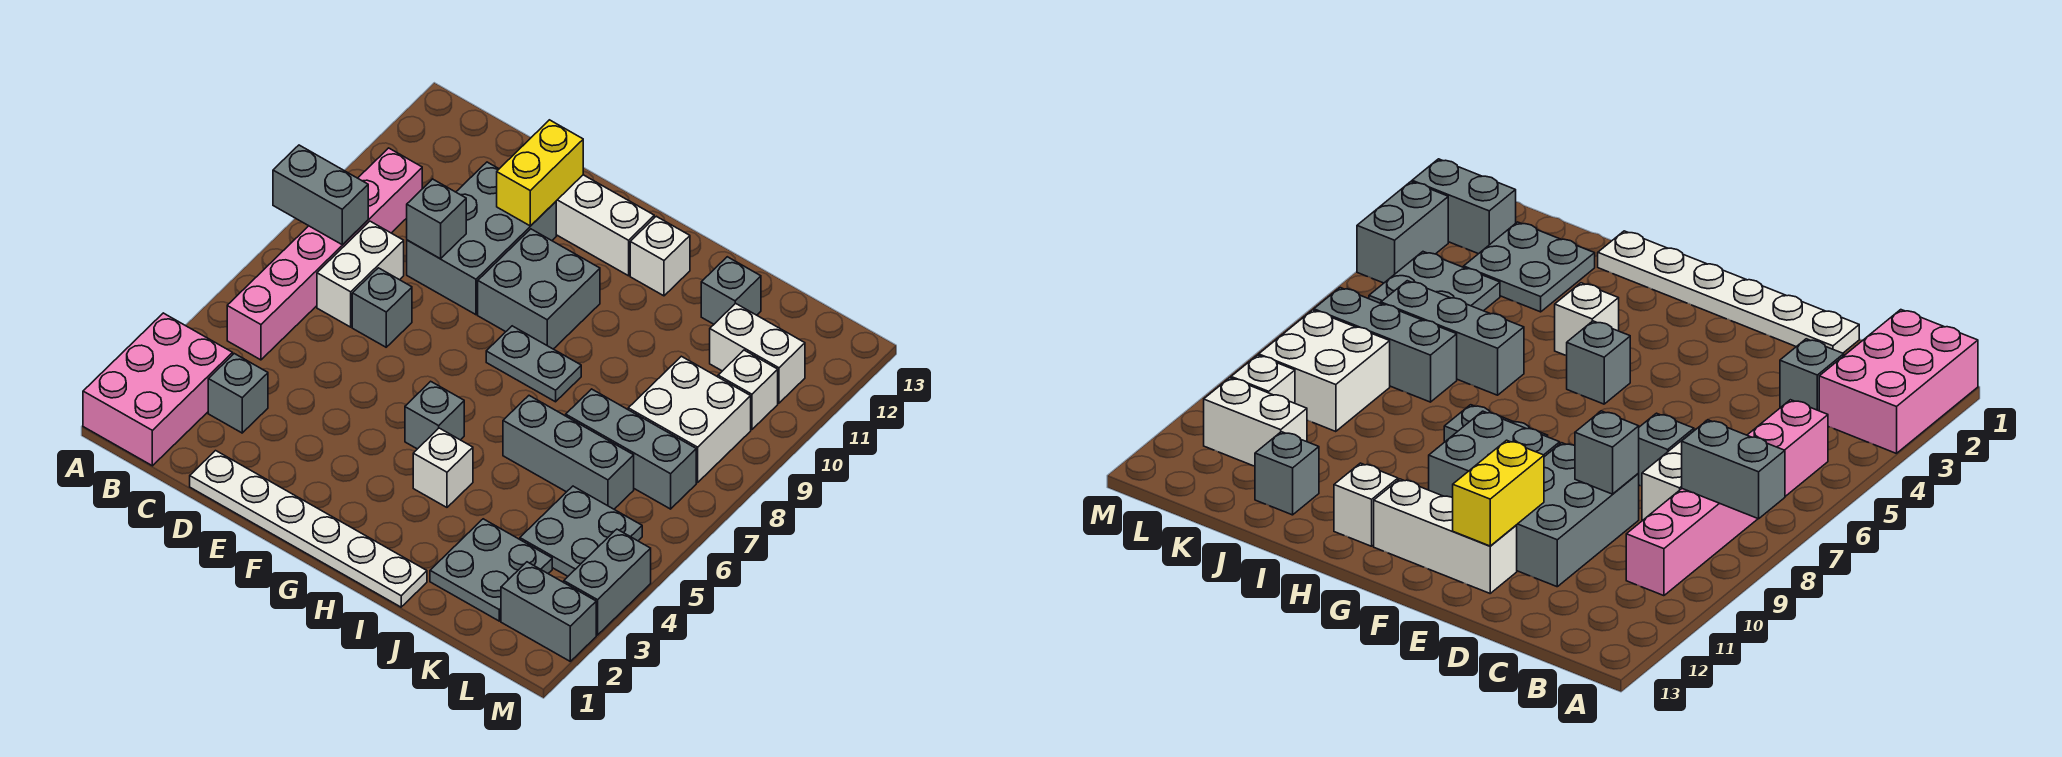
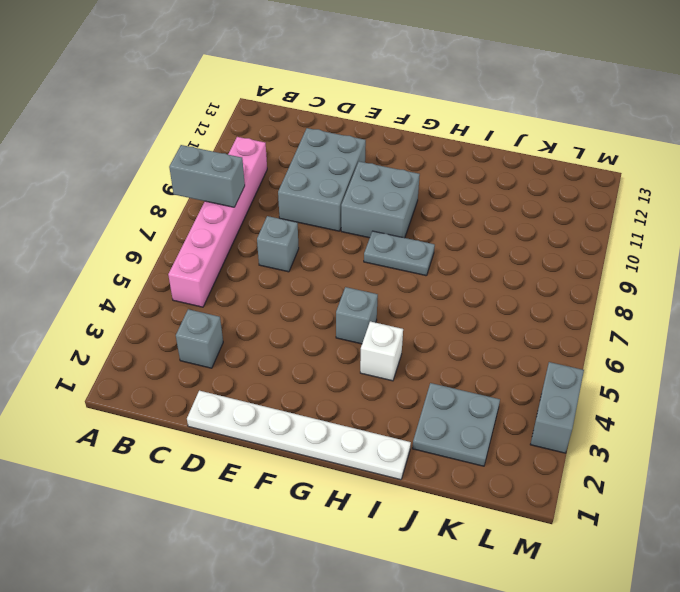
none -> pink 2x3 brick [83,313,233,466]
none -> white 1x2 brick [317,221,404,327]
none -> white 1x3 brick [556,175,654,276]

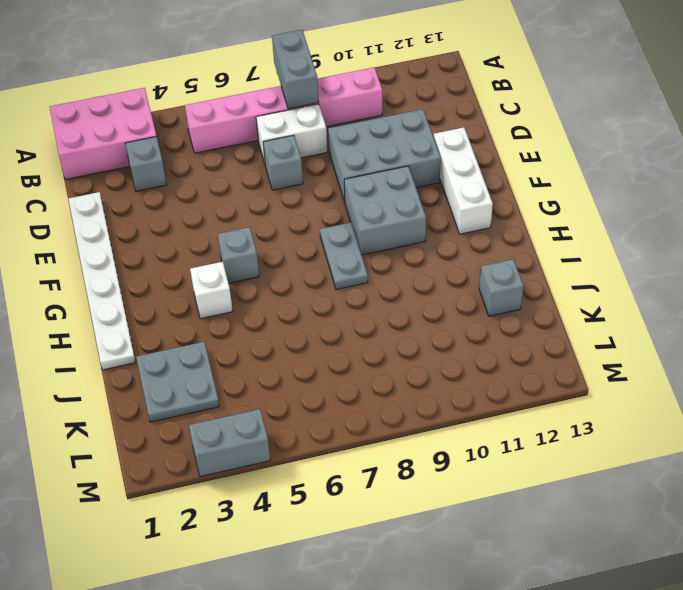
none -> white 1x1 brick [630,216,690,296]
none -> grey 1x3 brick [503,396,634,509]
none -> grey 1x3 brick [566,389,696,509]

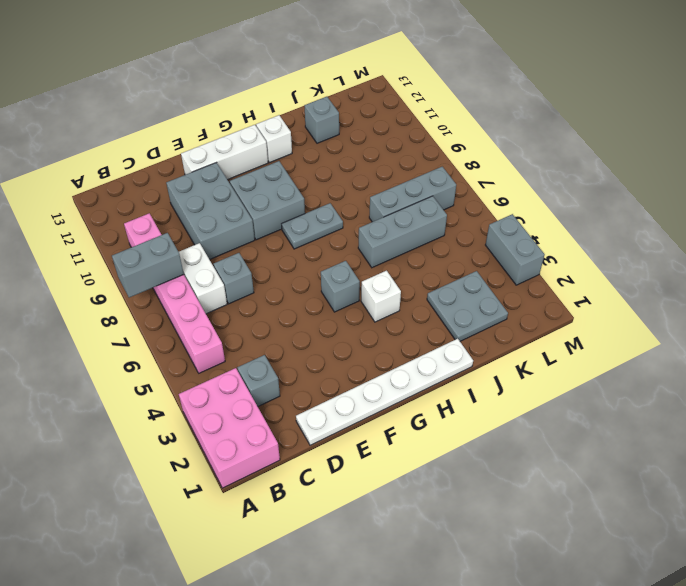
none -> grey 2x2 plate [520,486,642,576]
none -> white 2x2 brick [628,356,751,482]
none -> white 1x2 brick [710,303,805,403]

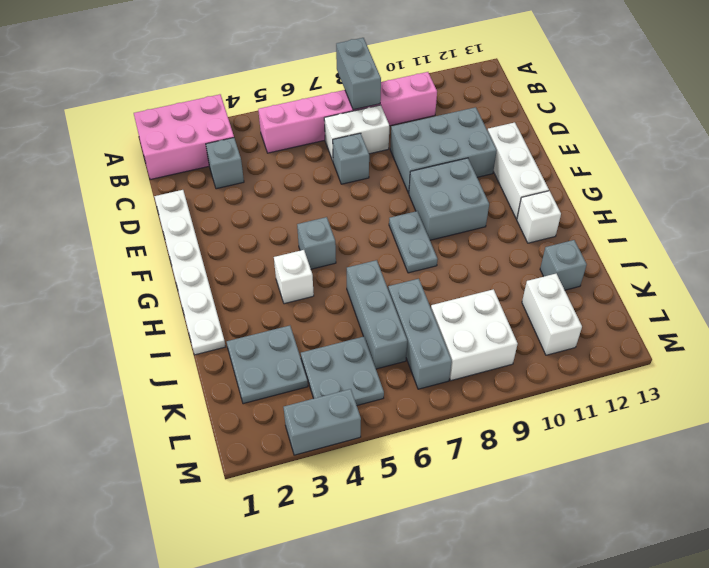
none -> grey 1x2 brick [501,562,596,661]
none -> white 1x1 brick [718,350,778,430]
none -> grey 1x1 brick [407,179,466,259]

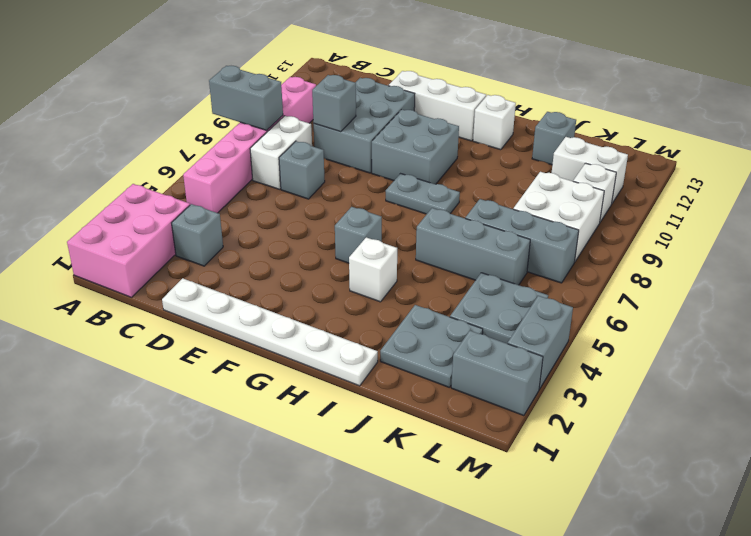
none -> yellow 1x2 brick [497,120,583,226]

